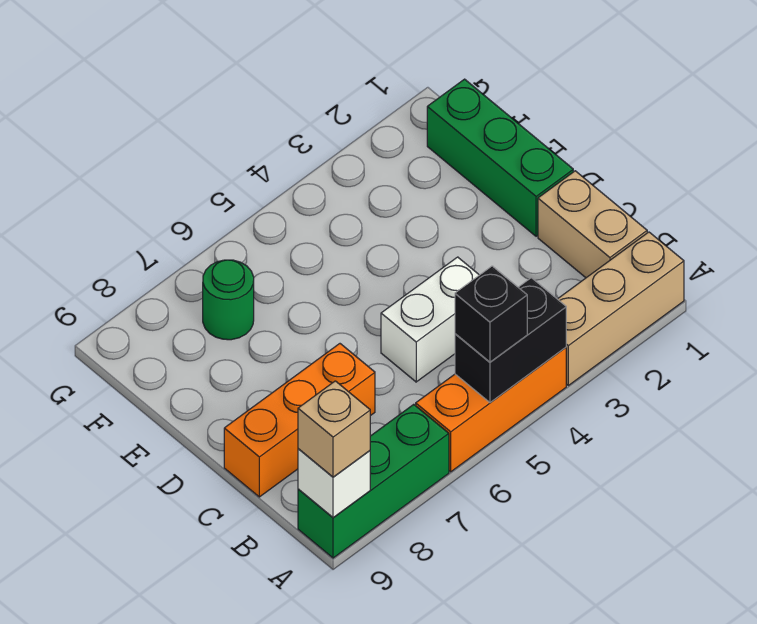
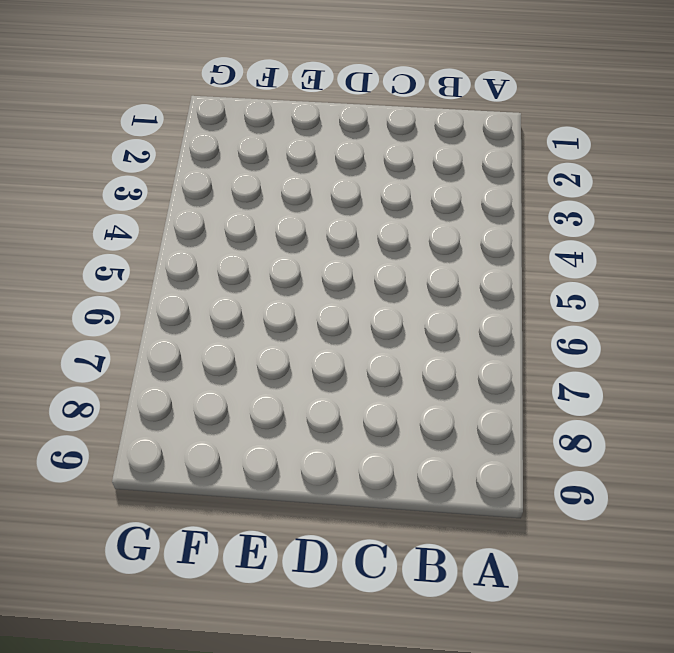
none -> tan 1x3 brick [558,232,684,385]
none -> orange 1x3 brick [416,347,566,472]
none -> green 1x3 brick [298,404,449,558]

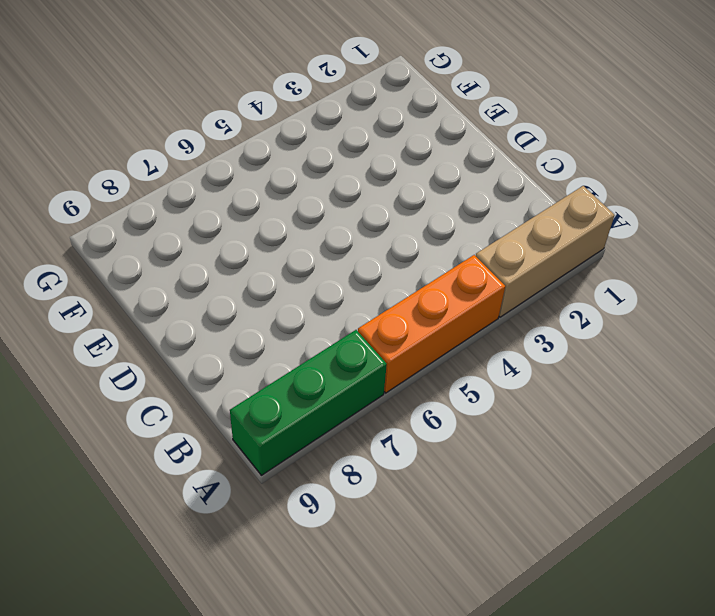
none -> tan 1x2 brick [538,171,647,278]
none -> white 1x2 brick [381,257,479,382]
none -> orange 1x3 brick [224,344,375,497]

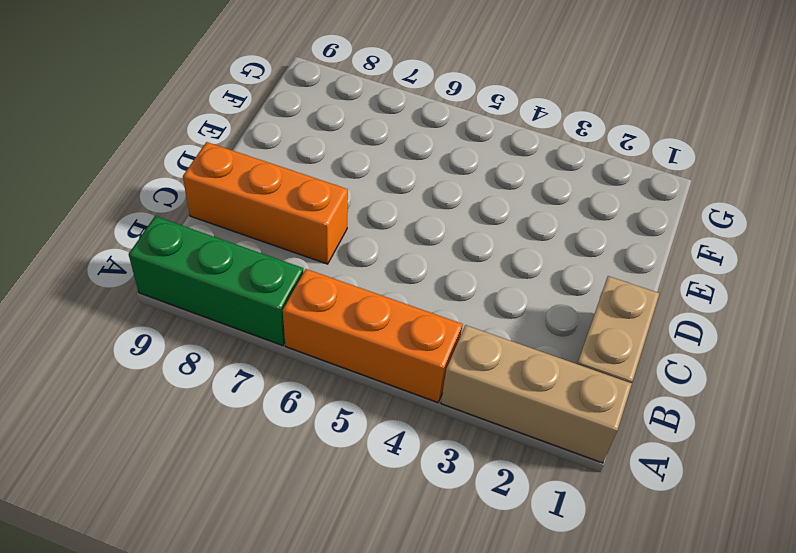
none -> white 1x2 brick [381,257,479,382]
none -> green 1x3 brick [427,79,573,236]
none -> green 1x1 round brick [203,260,254,340]

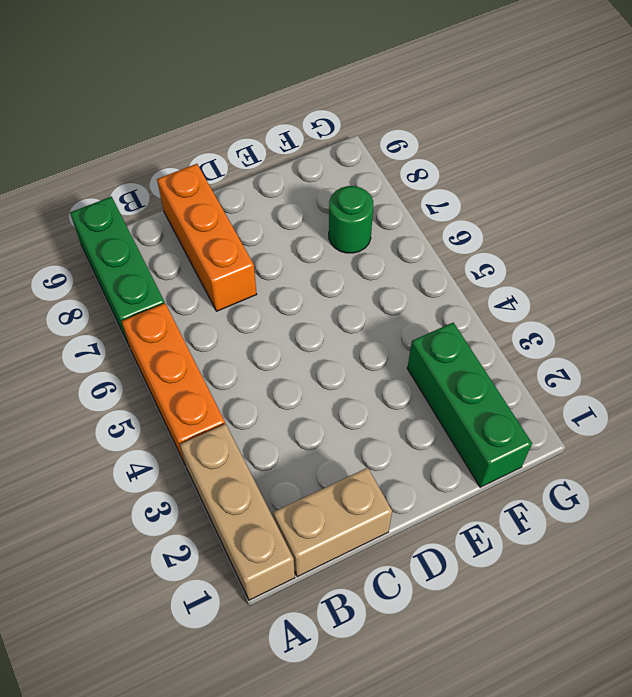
green 1x3 brick [407,323,532,487] -> green 1x3 brick turned to [427,79,573,236]
none -> white 1x2 brick [381,257,479,382]
none -> black 1x2 brick [455,278,566,402]
none -> white 1x1 brick [298,449,370,518]

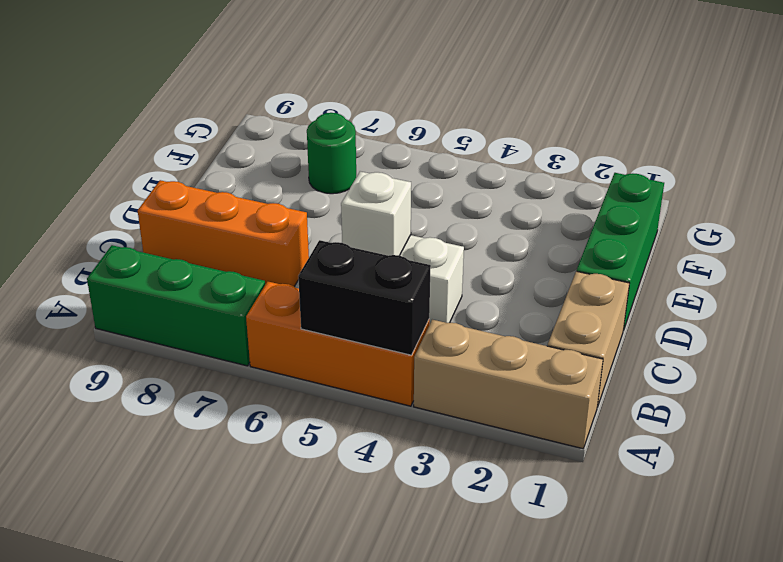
white 1x1 brick [341,171,411,256] -> white 1x1 brick moved to [298,449,370,518]
none -> black 1x1 brick [455,266,527,362]
none -> tan 1x1 brick [298,381,370,477]

